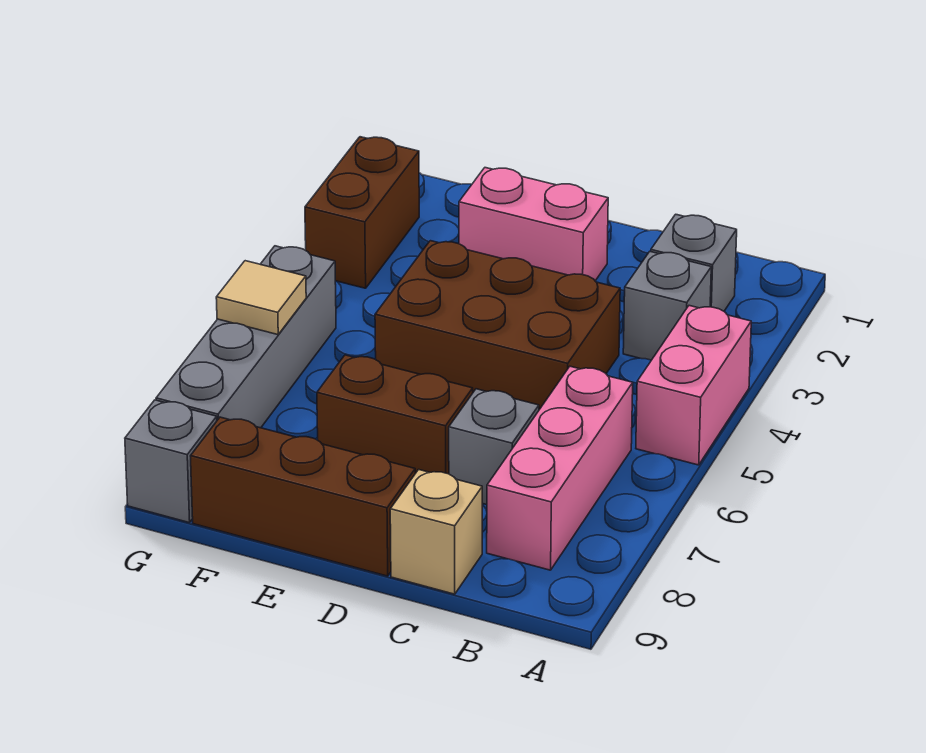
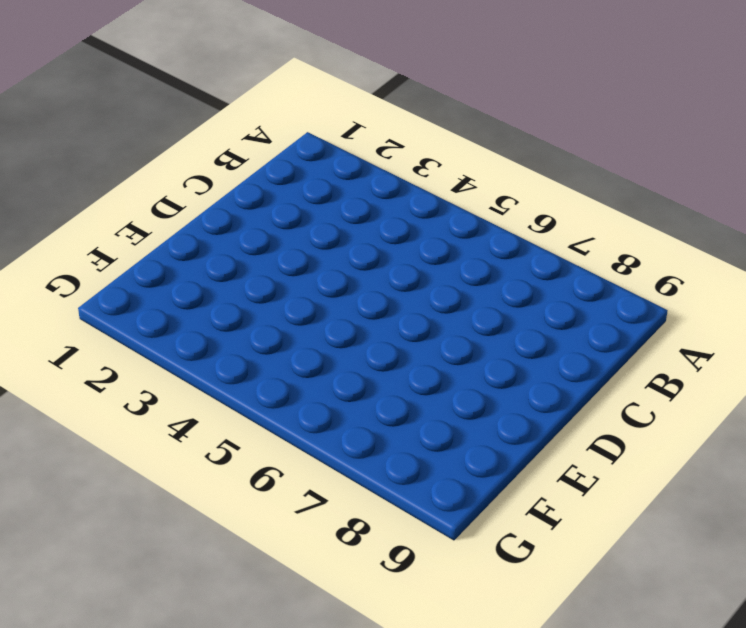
none -> pink 1x2 brick [636,306,751,465]
none -> grey 1x1 brick [651,214,737,311]
none -> grey 1x1 brick [623,251,711,360]

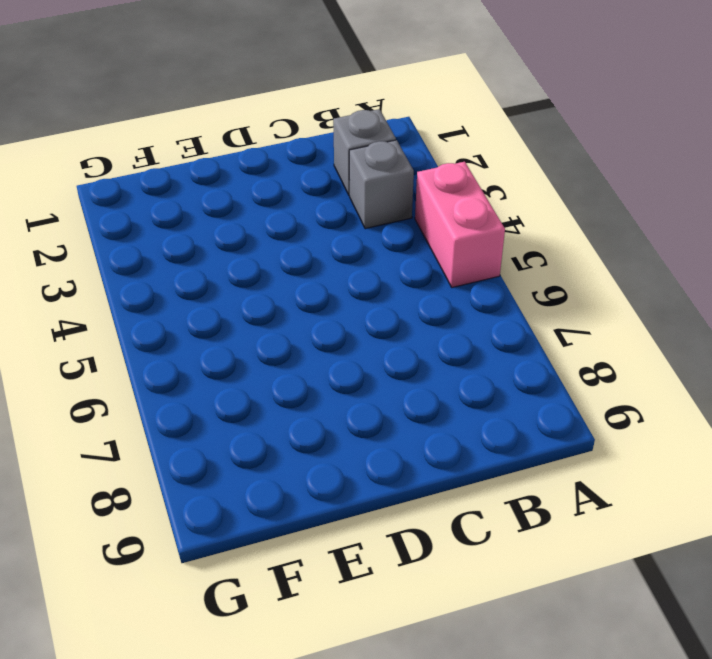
none -> pink 1x3 brick [487,366,633,570]
none -> brown 2x3 brick [375,241,620,410]
none -> grey 1x1 brick [449,389,539,505]

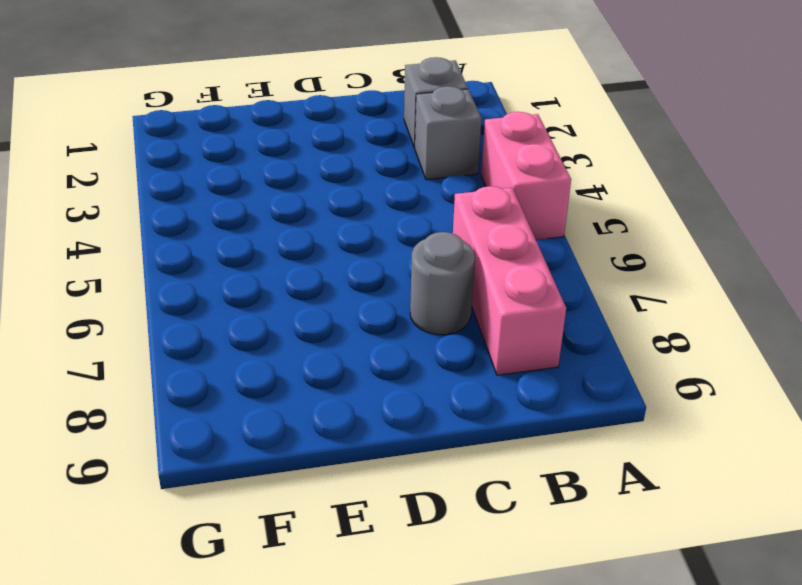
grey 1x1 round brick [410,232,475,335] -> grey 1x1 brick [449,389,539,505]
none -> brown 2x3 brick [375,241,620,410]
none -> tan 1x1 brick [390,470,482,594]
none -> pink 1x2 brick [459,168,608,281]

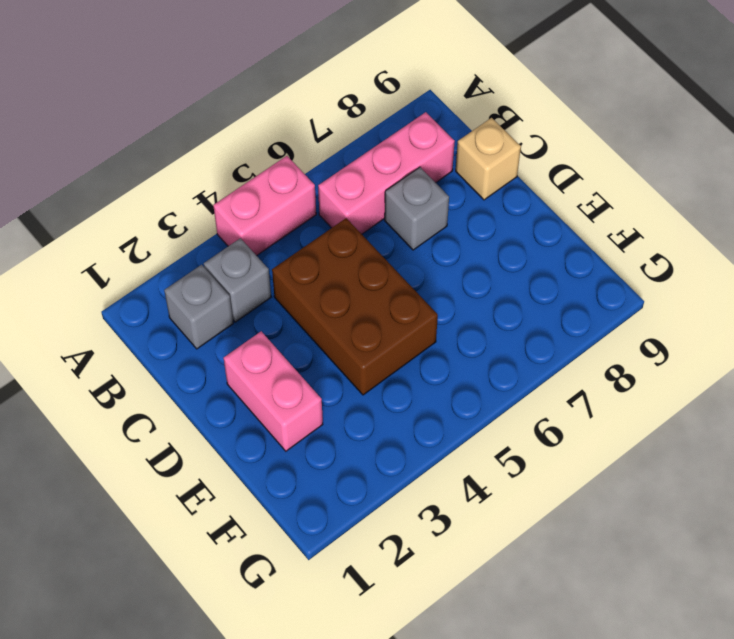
none -> brown 1x2 brick [317,355,473,474]
none -> brown 1x3 brick [191,417,415,576]
none -> brown 1x2 brick [305,137,419,288]

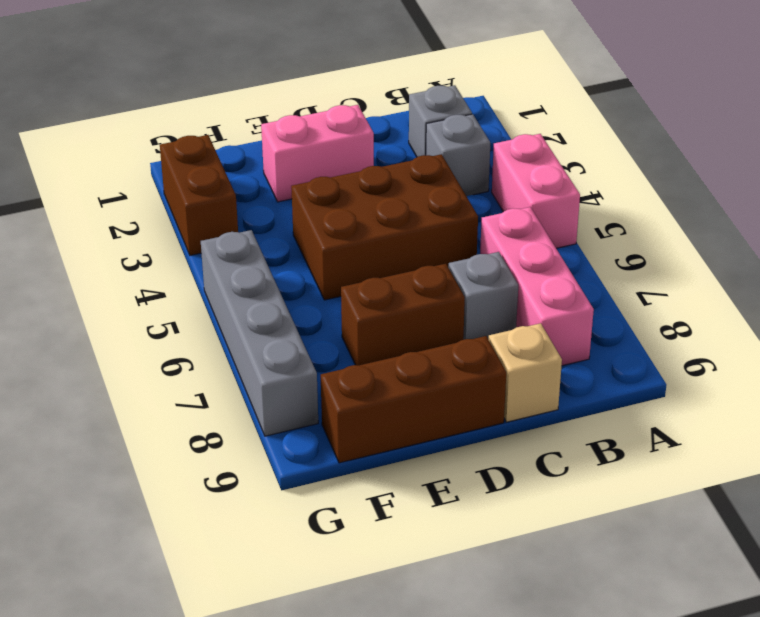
none -> grey 1x1 brick [125,400,217,523]
none -> tan 1x1 tile [216,261,306,335]

